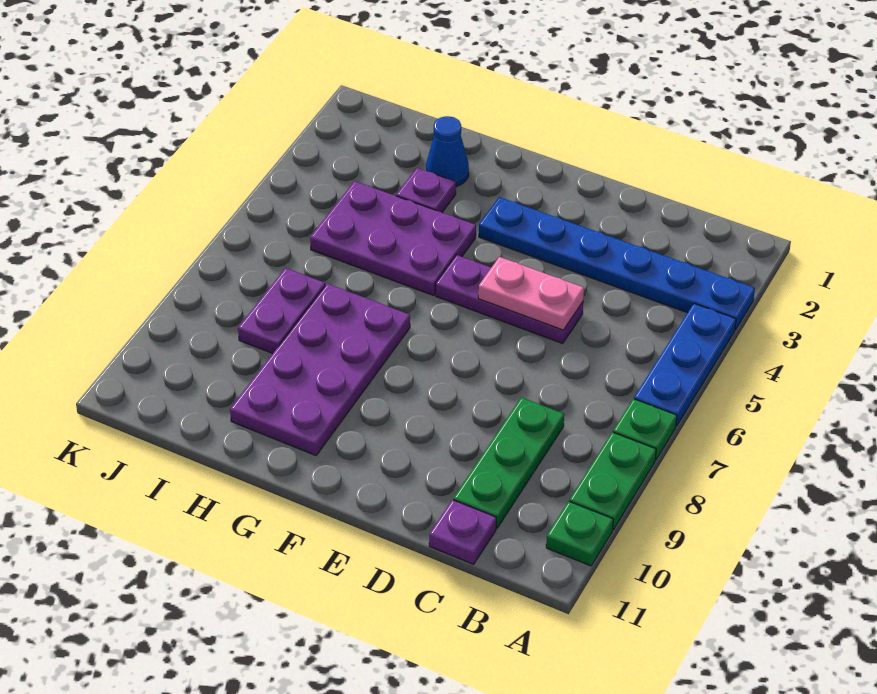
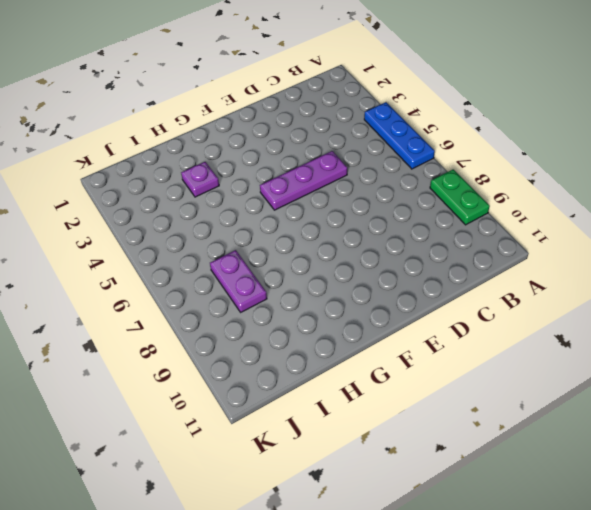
none -> blue 1x6 plate [479,197,755,330]
none -> green 1x1 plate [613,399,677,460]
none -> green 1x1 plate [546,501,613,566]

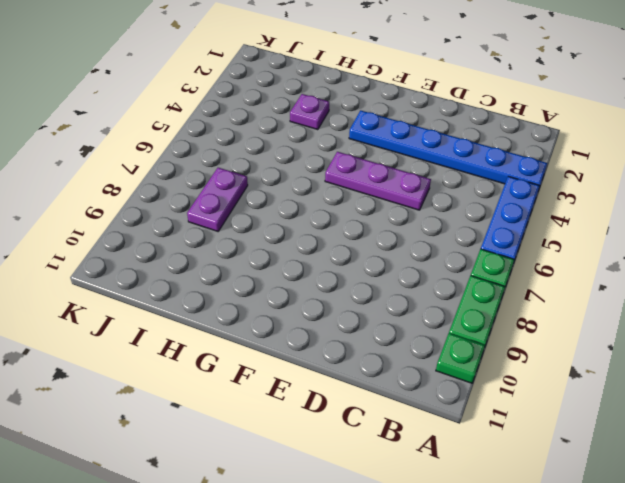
none -> green 1x3 plate [453,397,564,528]
none -> purple 1x1 plate [429,500,496,564]
none -> purple 2x3 plate [310,181,476,295]

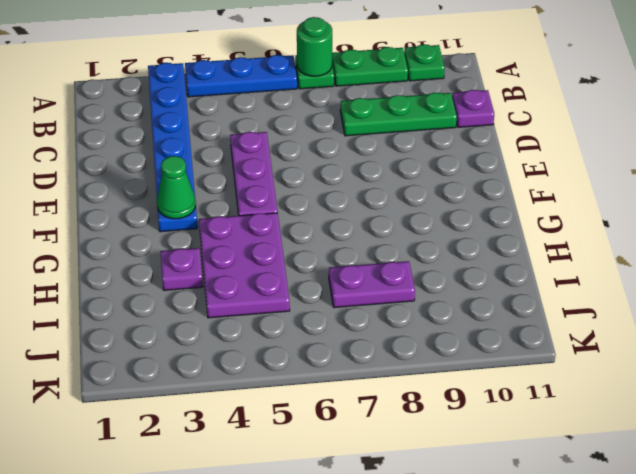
green 1x1 round brick [297,17,332,76] -> none
green 1x1 cone [157,156,196,219] -> none
none -> purple 2x4 plate [230,284,410,455]
none -> blue 1x1 cone [426,116,469,187]
none -> pink 1x2 plate [478,257,584,330]

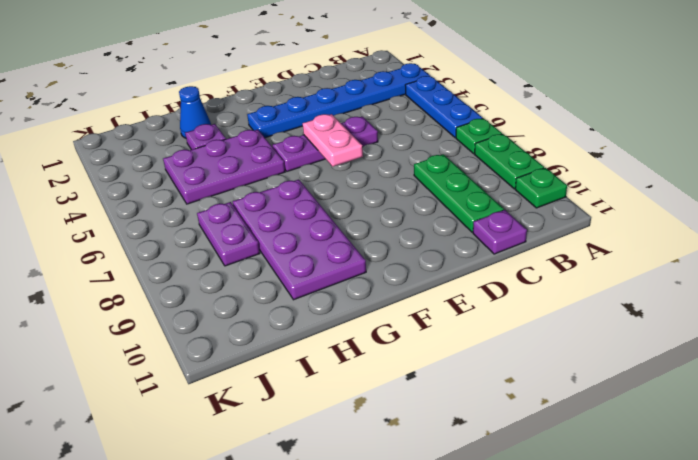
pink 1x2 plate [302,114,363,166] -> pink 1x2 plate turned to [478,257,584,330]

